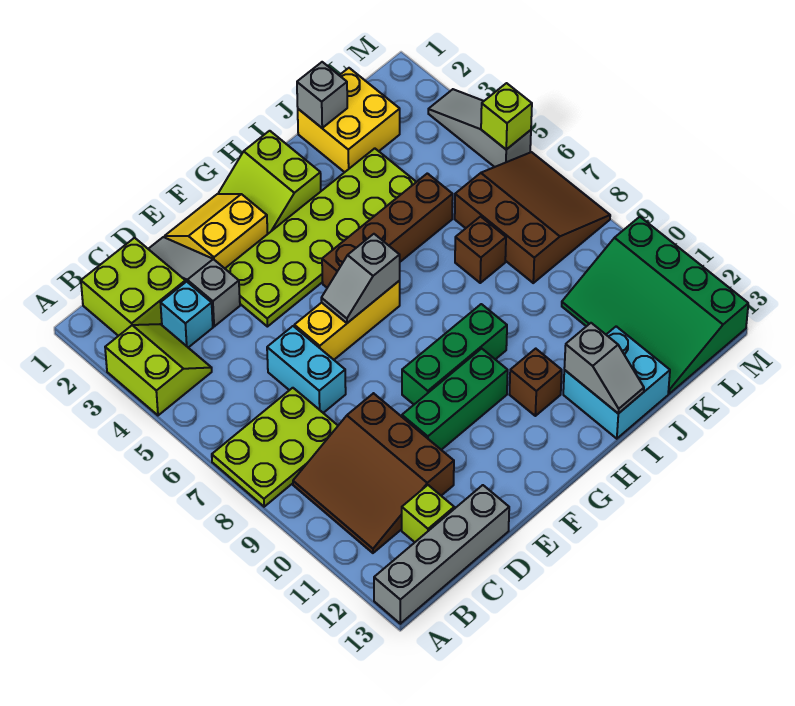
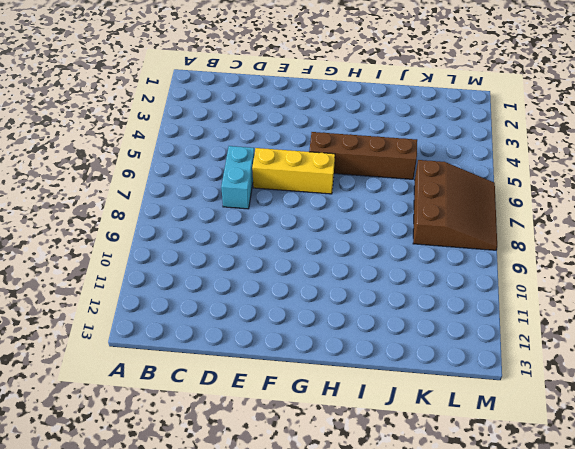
none -> lime 2x2 slope [105,324,212,415]
none -> lime 2x3 plate [212,388,338,507]
none -> grey 1x4 brick [374,485,509,624]

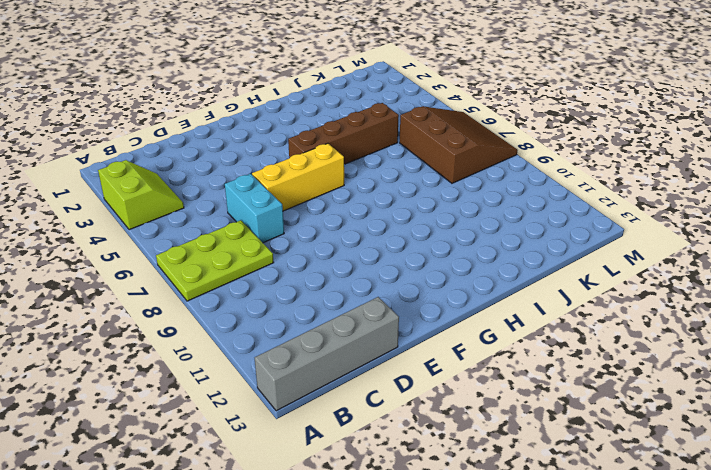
none -> lime 2x2 brick [81,238,185,336]
none -> brown 3x3 slope [293,393,454,553]
none -> cyan 1x1 brick [161,282,213,348]

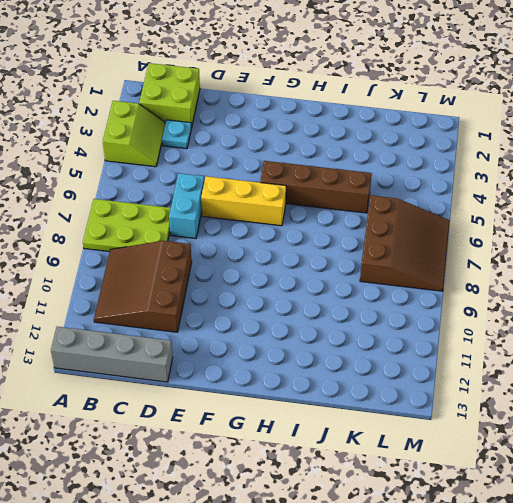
cyan 1x1 plate [162,120,192,149] -> cyan 1x1 brick [161,282,213,348]
none -> lime 1x1 brick [402,485,454,542]
none -> grey 1x3 slope [149,237,240,327]
none -> yellow 2x2 slope [165,194,268,268]

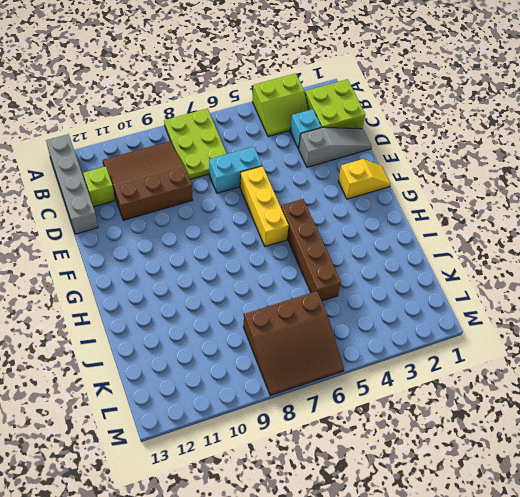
yellow 1x2 slope [338,159,390,199] -> yellow 2x2 slope [165,194,268,268]
none -> lime 2x6 plate [225,148,416,327]
none -> green 1x3 brick [402,348,508,450]
none -> green 1x3 brick [402,304,507,404]

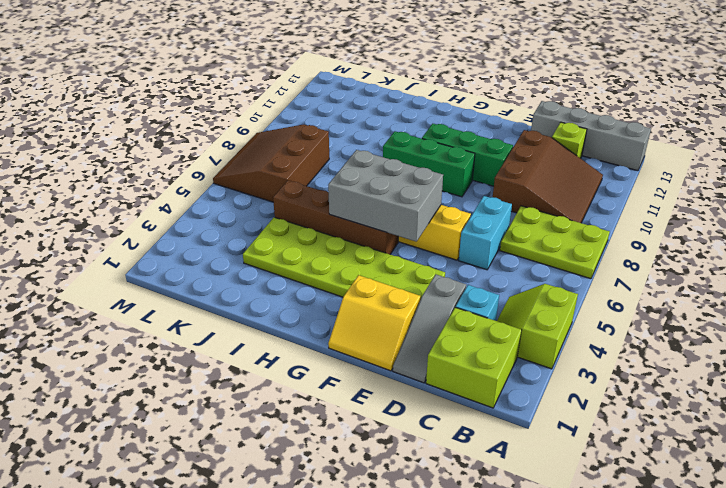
grey 2x3 brick [328,150,443,242] -> grey 1x2 slope [321,234,400,323]
none -> lime 2x2 slope [218,131,321,234]
none -> brown 1x1 brick [509,349,562,416]
none -> cyan 2x2 brick [563,326,670,439]

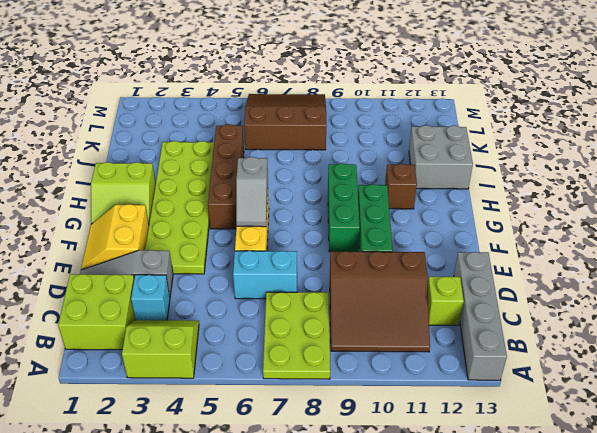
grey 2x2 brick [409,125,473,189] -> cyan 2x2 brick [563,326,670,439]
none -> yellow 2x2 brick [298,68,400,172]
none -> brown 1x1 brick [455,217,506,283]
none -> green 3x4 slope [562,217,748,394]

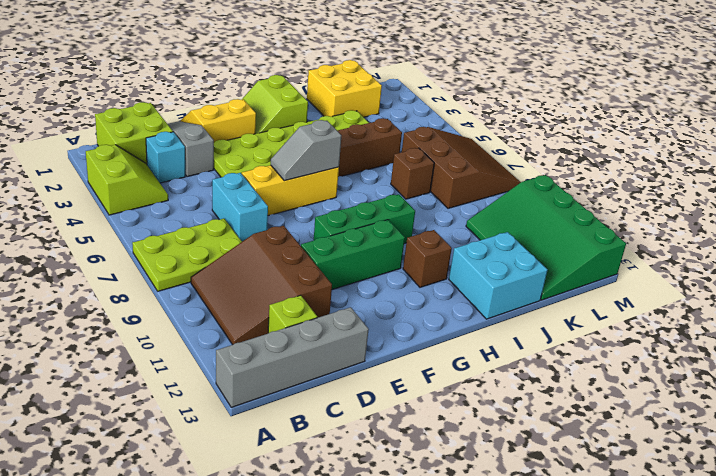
none -> grey 1x3 slope [428,89,531,167]
none -> grey 1x2 slope [564,323,644,414]
none -> grey 1x1 brick [297,62,347,128]

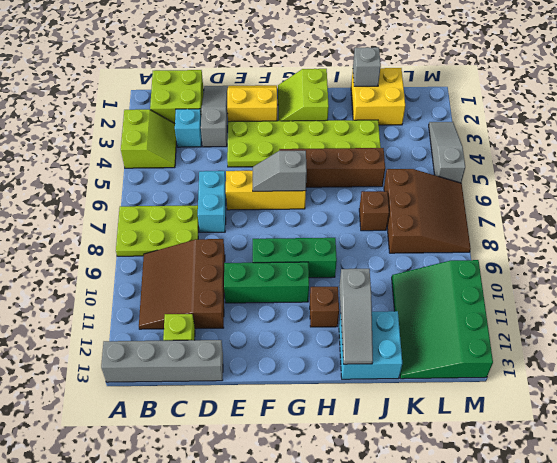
grey 1x3 slope [339,269,373,364] -> grey 1x2 slope [564,323,644,414]
none -> lime 1x1 brick [481,83,532,150]

